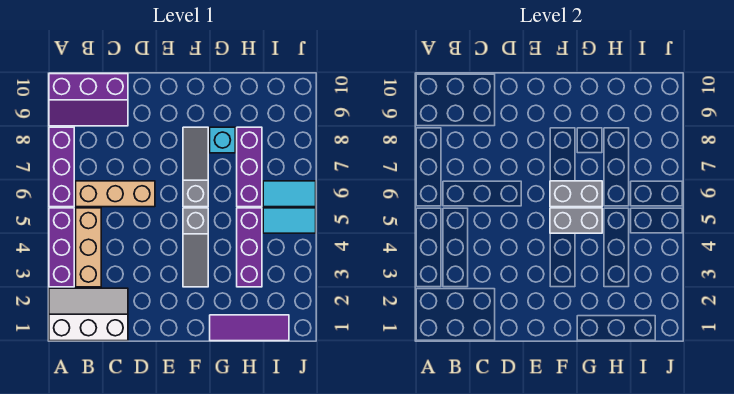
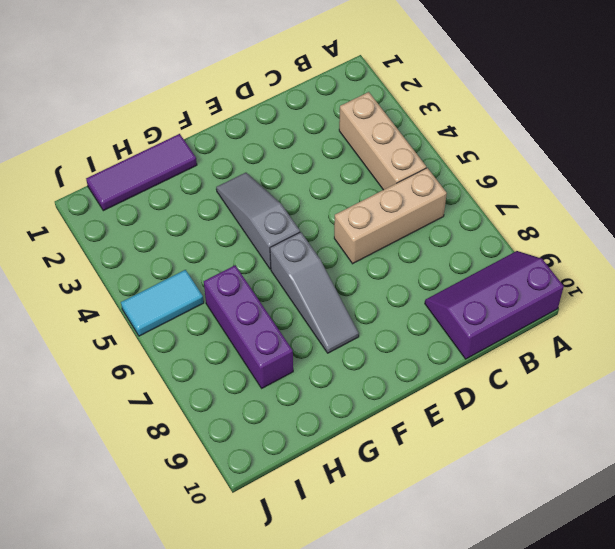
none -> white 2x3 slope [49,288,128,341]
none -> purple 1x3 brick [49,208,74,287]
none -> purple 1x3 brick [49,127,74,207]

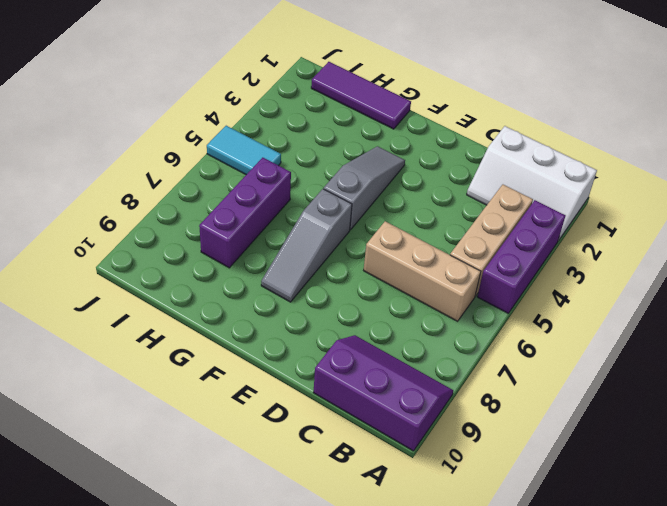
none -> purple 1x3 brick [49,127,74,207]
none -> cyan 1x1 brick [210,127,235,153]
none -> purple 1x3 brick [237,208,262,287]

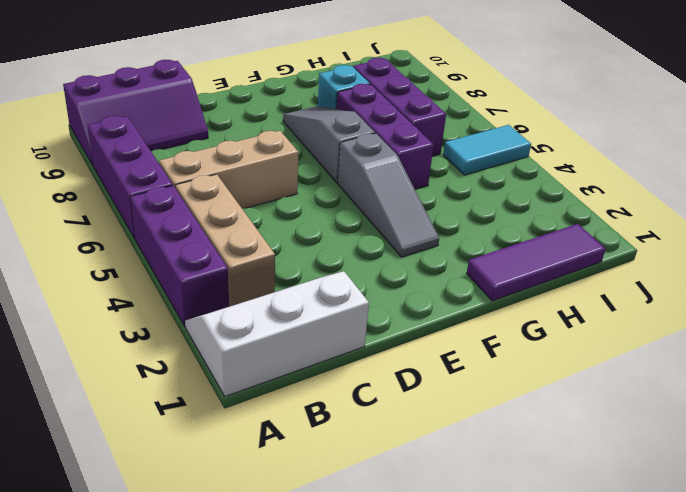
purple 1x3 brick [337,84,434,189] -> purple 1x3 brick moved to [237,208,262,287]
none -> cyan 1x2 tile [263,181,316,207]
none -> grey 1x2 brick [550,208,602,233]
none -> grey 1x2 brick [550,181,602,207]

